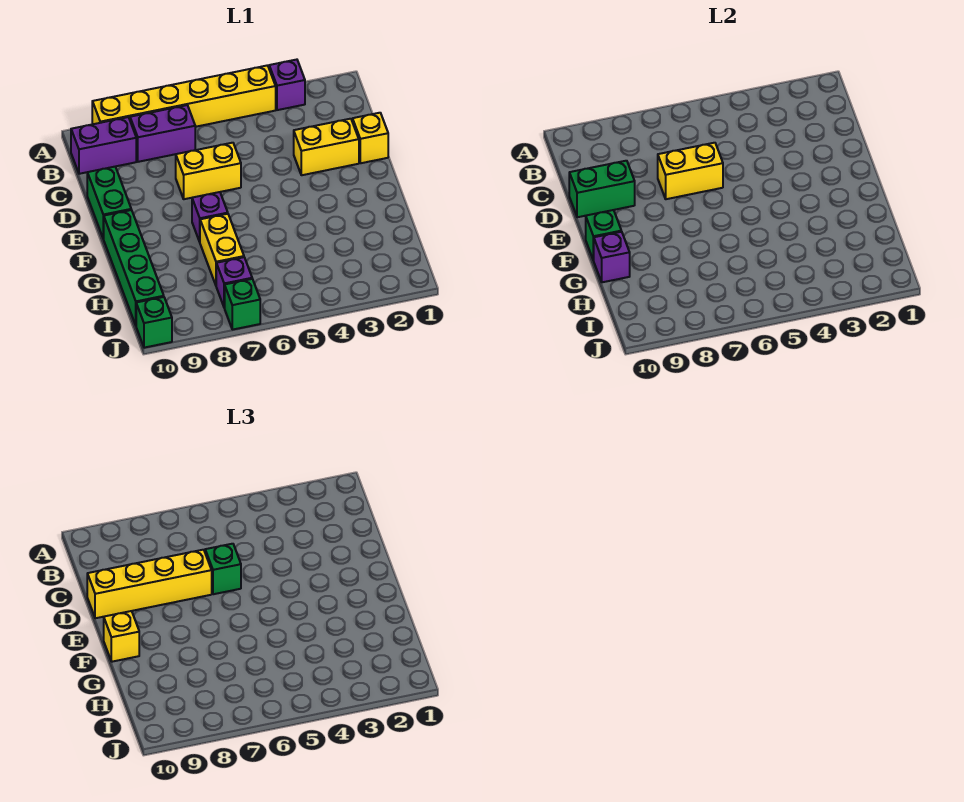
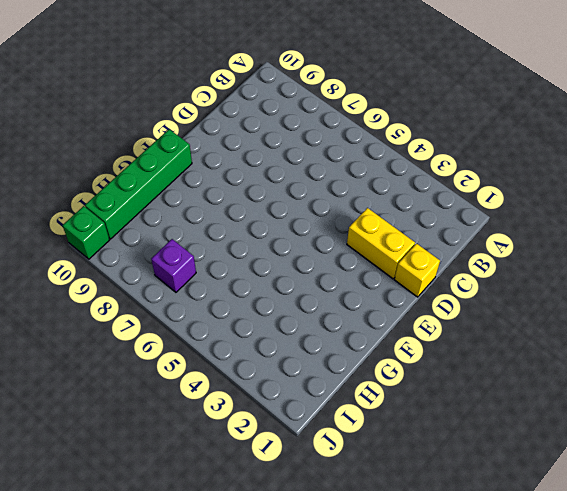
none -> purple 1x1 brick [269,60,305,110]
none -> yellow 1x6 brick [92,65,276,127]
none -> purple 1x2 brick [130,105,195,162]

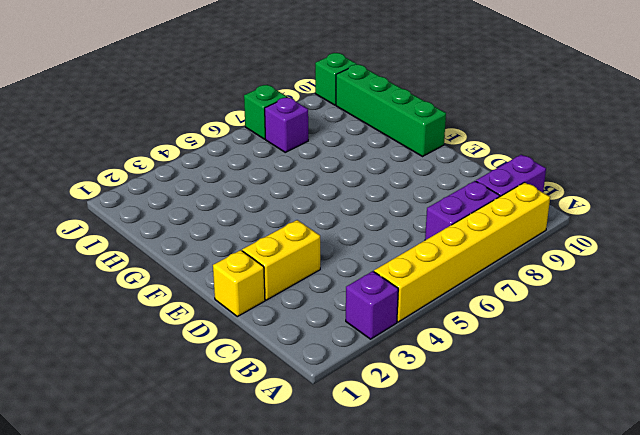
none -> yellow 1x2 brick [176,143,241,199]
none -> green 1x2 brick [87,167,131,239]
none -> purple 1x1 brick [192,192,228,242]

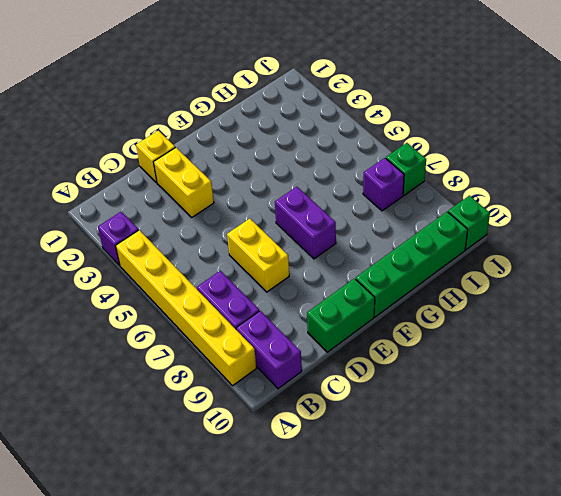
purple 1x2 brick [275,187,336,259] -> purple 1x1 brick [192,192,228,242]
none -> yellow 1x2 brick [200,214,244,285]
none -> yellow 1x2 brick [658,143,723,199]
none -> green 1x2 brick [569,161,635,217]

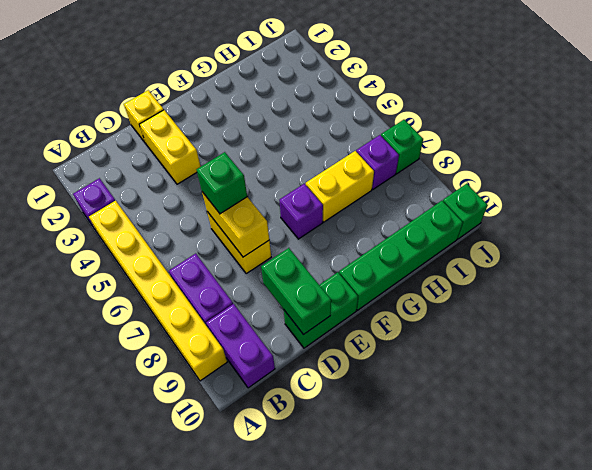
none -> green 1x1 brick [586,210,621,260]
none -> purple 1x1 brick [593,232,630,282]
none -> yellow 1x4 brick [87,550,212,618]

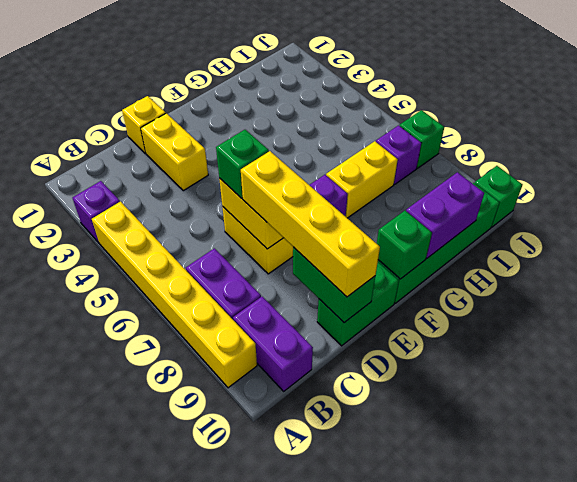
purple 1x2 brick [406,172,484,258] -> purple 1x1 brick [593,232,630,282]
none -> yellow 1x1 brick [104,611,139,662]

